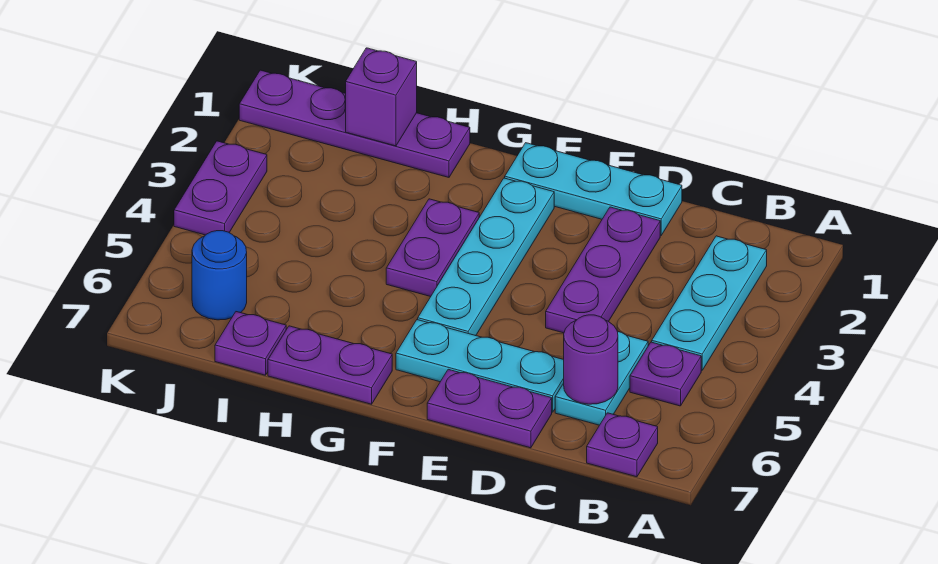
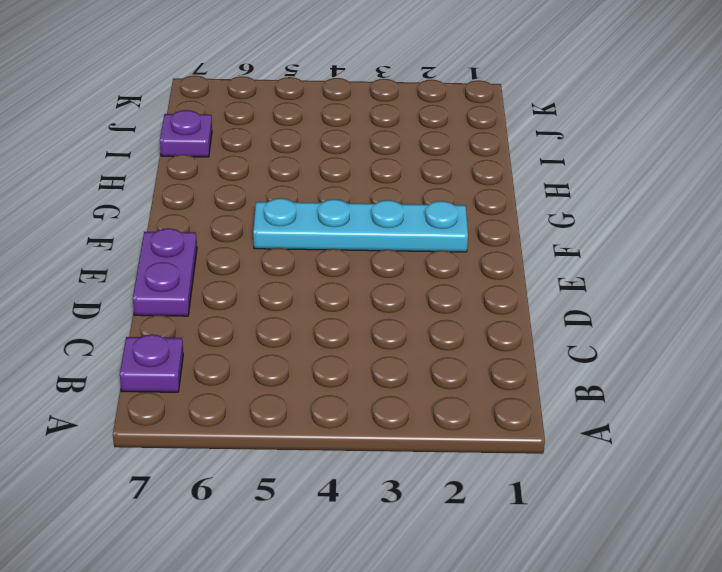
none -> cyan 1x3 plate [652,236,767,371]
none -> purple 1x1 plate [630,342,701,406]
none -> cyan 1x2 plate [555,331,648,425]

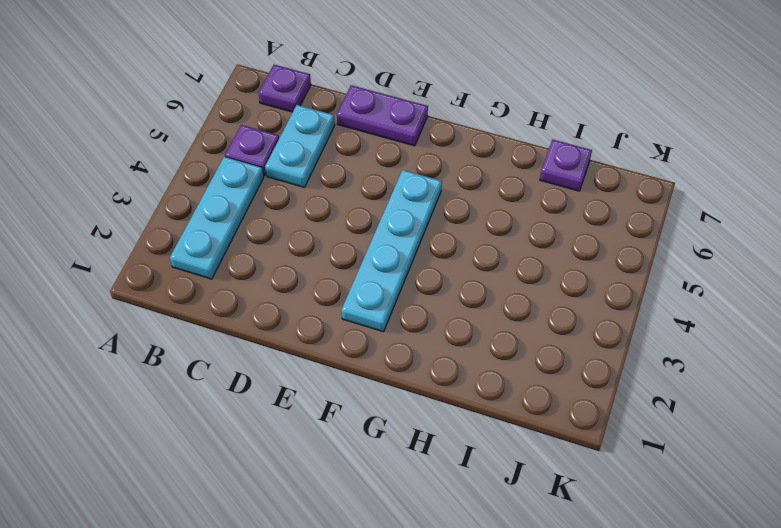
none -> cyan 1x3 plate [505,143,682,235]
none -> purple 1x3 plate [546,207,660,333]
none -> cyan 1x3 plate [396,320,564,412]

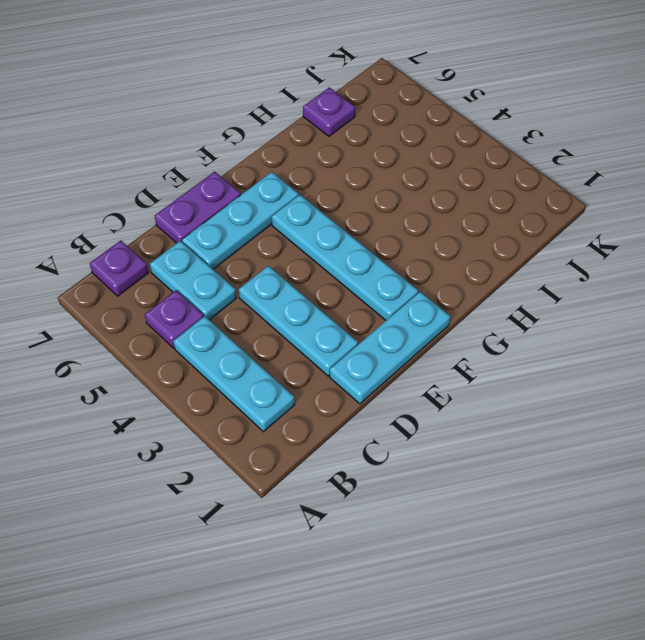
cyan 1x3 plate [239,266,358,376] -> purple 1x3 plate [546,207,660,333]
none -> purple 1x2 plate [386,199,479,297]
none -> purple 1x2 plate [268,326,392,404]
none -> purple 1x4 plate [239,70,470,177]

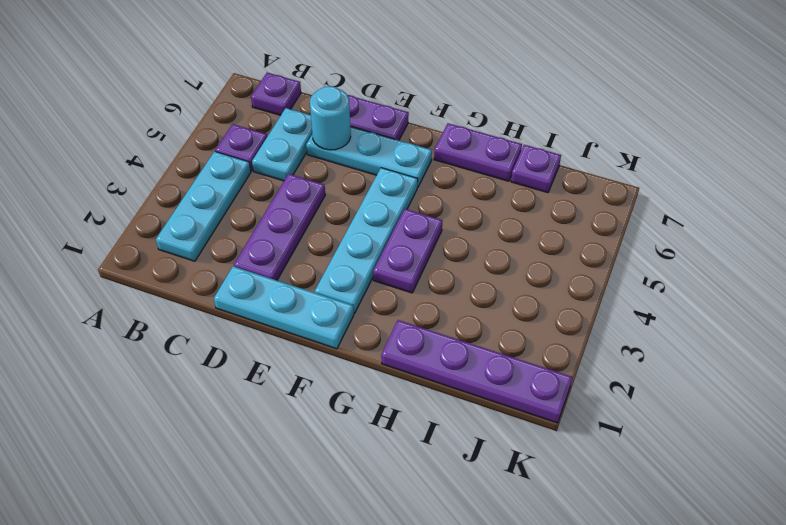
cyan 1x1 round brick [310,86,351,150] -> none
none -> blue 1x1 round brick [192,231,247,320]
none -> purple 1x2 plate [174,141,267,235]
none -> purple 1x1 round brick [564,315,618,404]

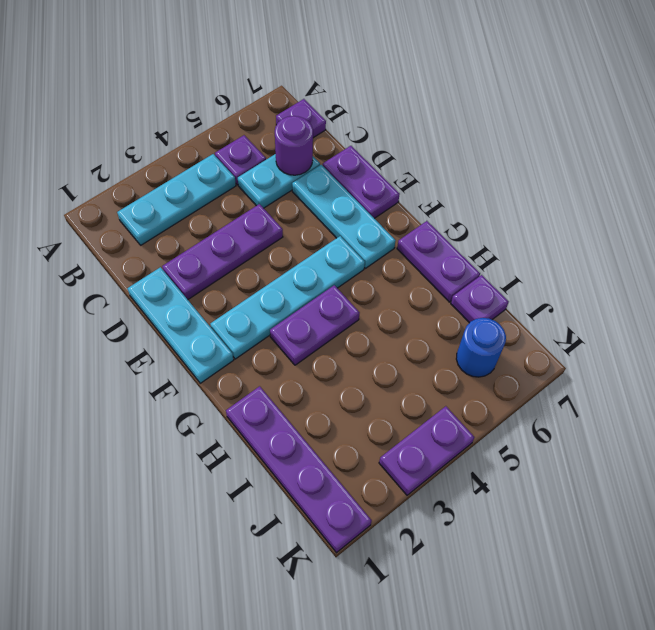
none -> purple 1x1 brick [346,48,417,146]

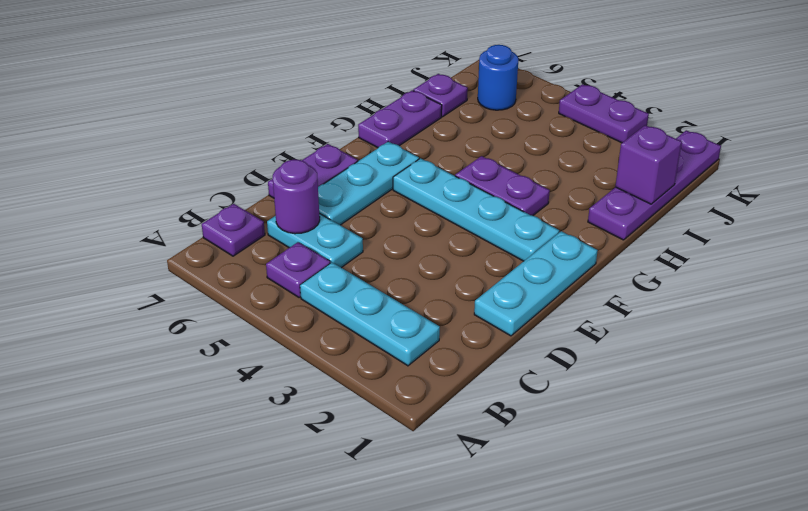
none -> purple 1x3 plate [546,207,660,333]

